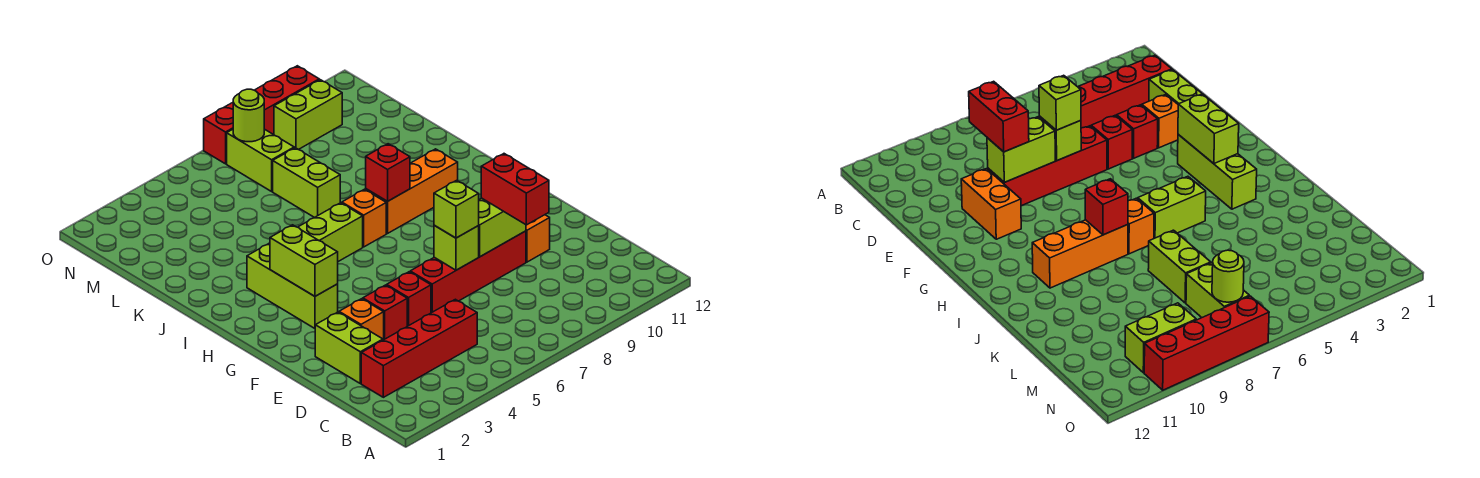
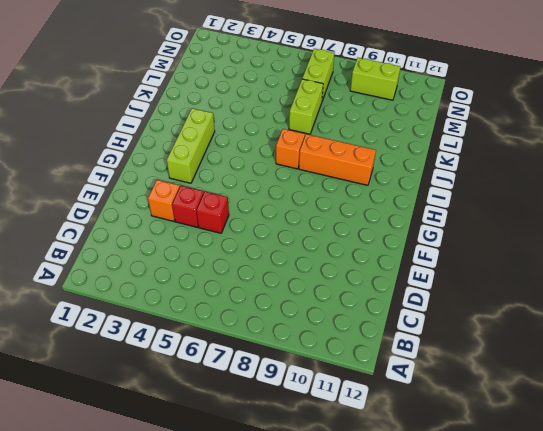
none -> red 1x4 brick [361,299,477,397]
none -> lime 1x2 brick [315,312,383,384]
none -> red 1x4 brick [410,231,526,313]

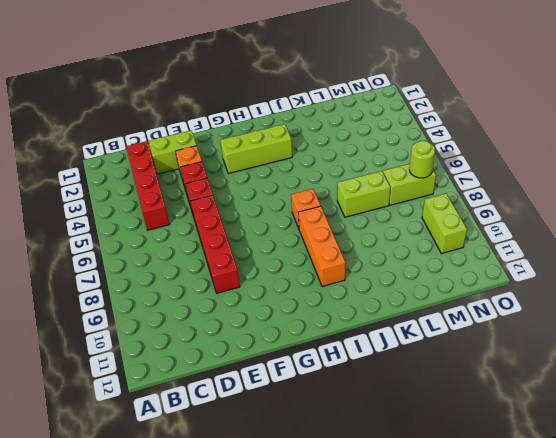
none -> orange 1x2 brick [526,215,550,262]
none -> lime 1x2 brick [298,203,363,262]
none -> red 1x4 brick [204,66,319,164]

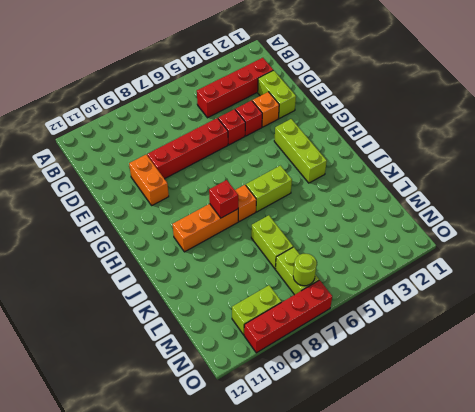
none -> lime 1x1 brick [434,225,479,270]
none -> lime 1x2 brick [478,198,526,257]
none -> lime 1x2 brick [270,225,338,296]

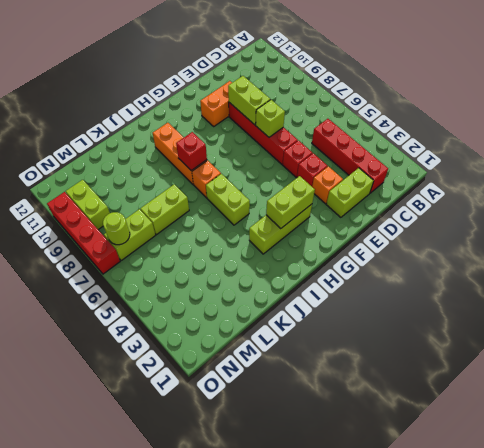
none -> red 1x2 brick [481,154,549,225]
none -> lime 1x1 brick [434,180,479,238]

